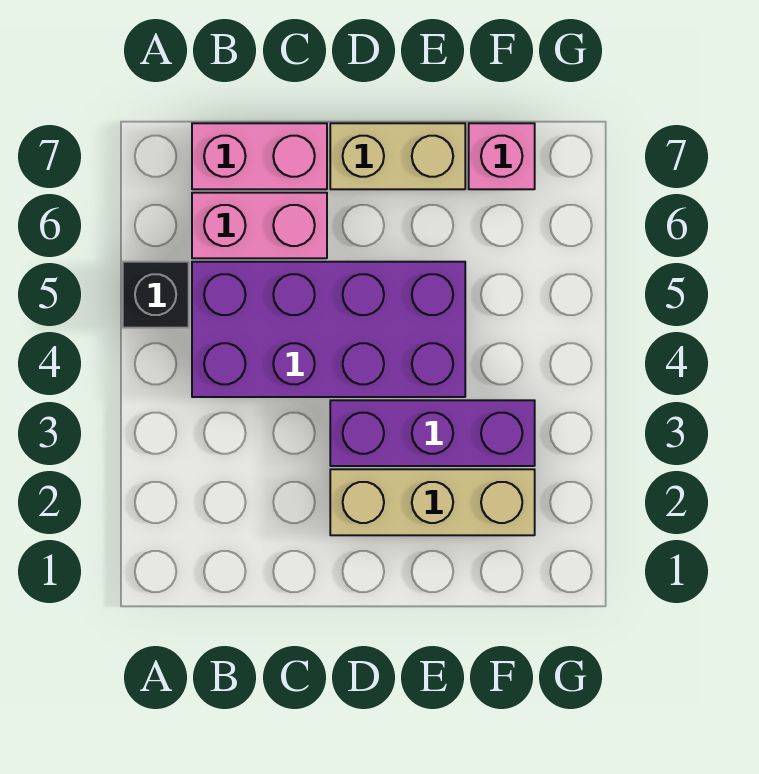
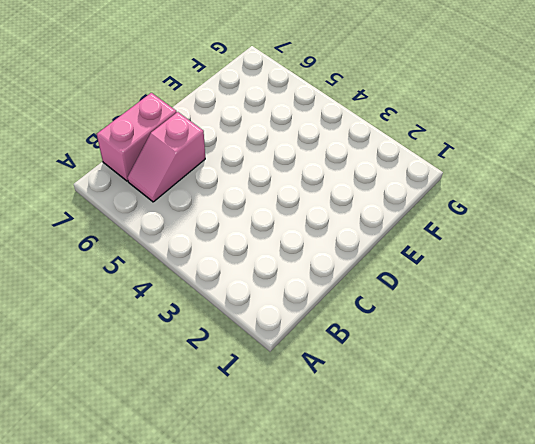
pink 1x2 slope [127,112,205,202] -> pink 1x2 brick [192,193,327,258]
none -> black 1x1 brick [123,262,189,328]
none -> purple 2x4 brick [192,262,465,397]

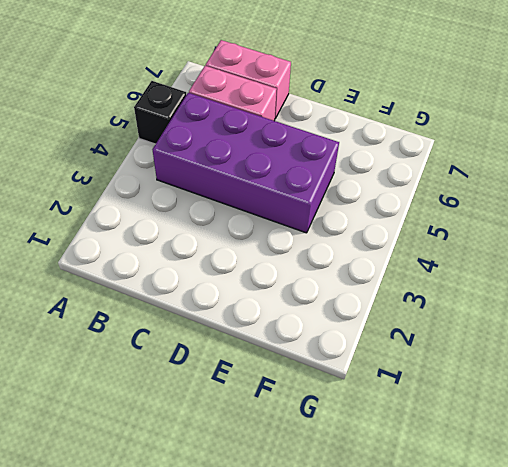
none -> tan 1x3 brick [330,469,535,535]
none -> purple 1x3 brick [330,400,535,466]

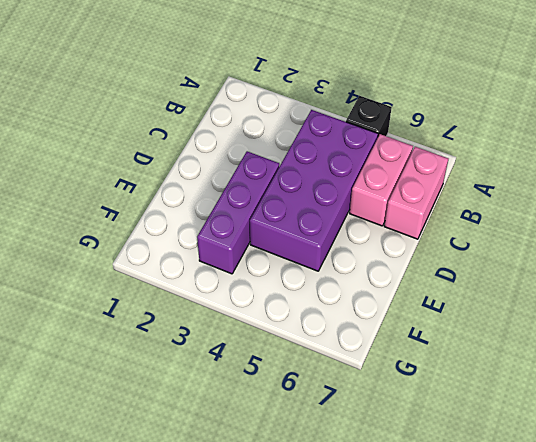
none -> tan 1x3 brick [330,469,535,535]
none -> tan 1x2 brick [330,123,465,189]

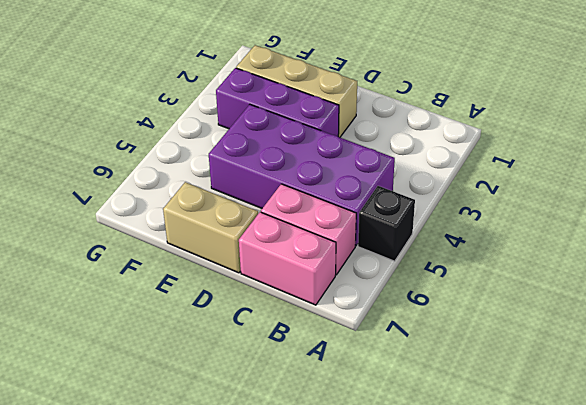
none -> pink 1x1 brick [469,123,535,189]

